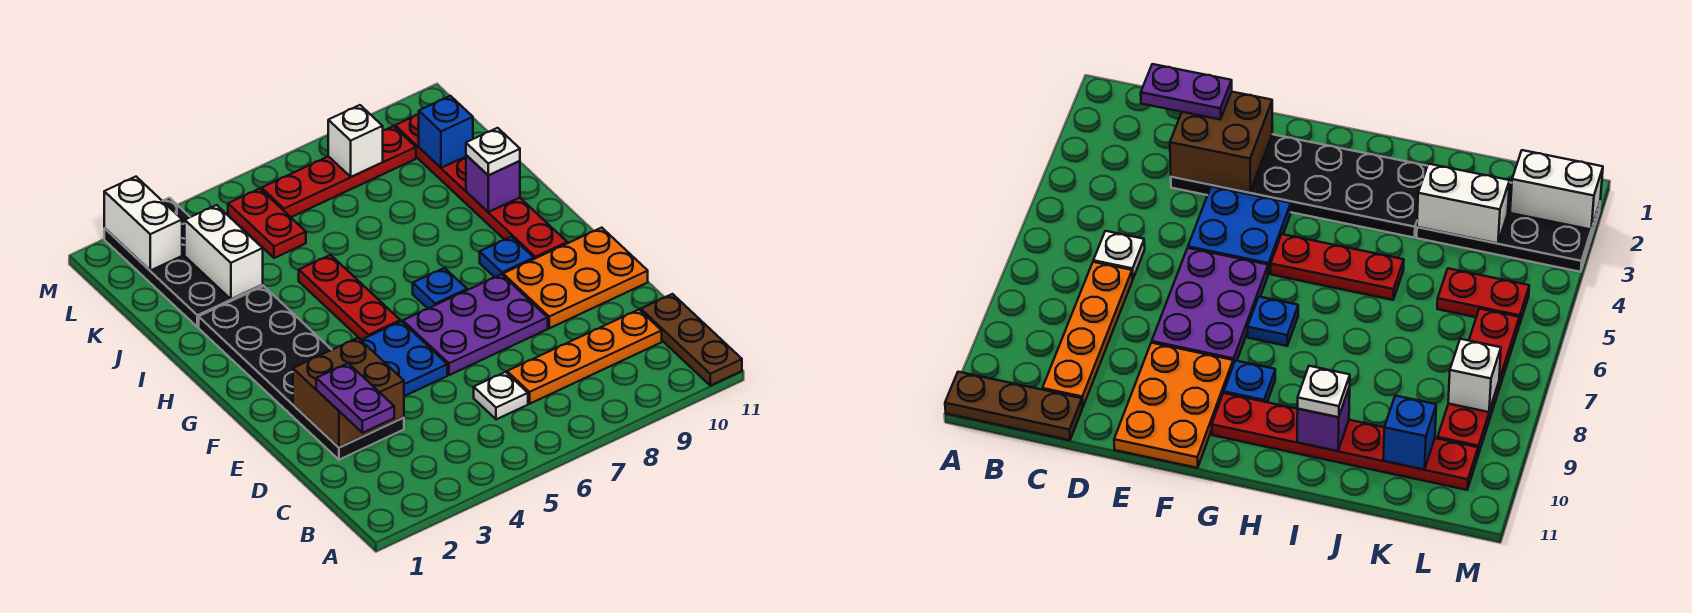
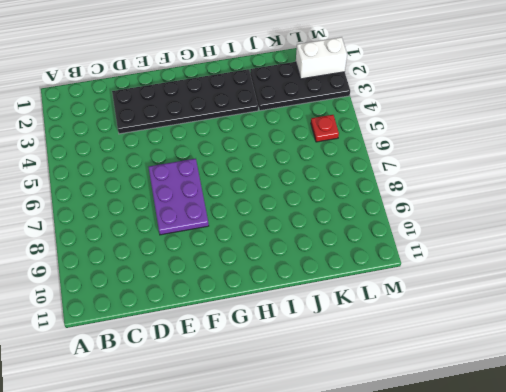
red 1x1 plate [311,115,339,142] -> red 1x2 plate [228,189,306,258]
none -> brown 1x3 plate [641,294,742,386]
none -> white 1x1 plate [474,372,528,419]
none -> orange 1x4 plate [507,310,662,404]

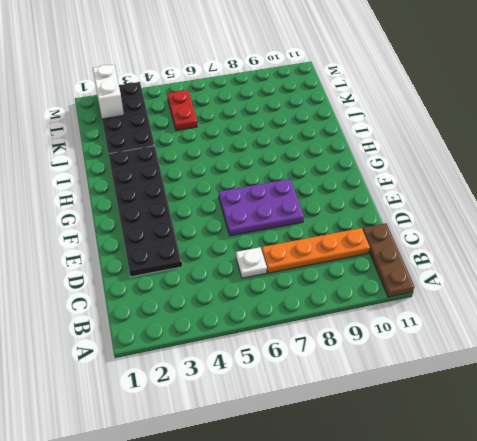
none -> blue 2x2 plate [361,321,447,396]
none -> orange 2x3 plate [503,228,648,328]
none -> red 1x3 plate [299,255,400,340]

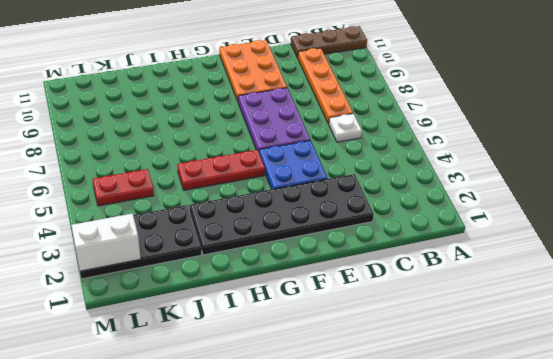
none -> blue 1x1 plate [413,268,467,308]
none -> blue 1x1 plate [480,237,534,277]
none -> red 1x6 plate [395,114,567,259]

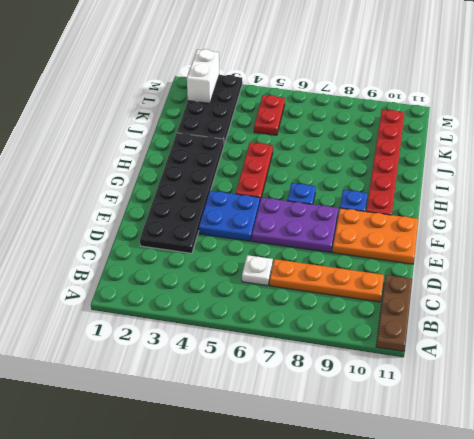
none -> red 1x4 plate [261,126,416,217]
none -> brown 2x2 brick [293,338,404,448]
none -> purple 1x1 brick [466,155,520,212]

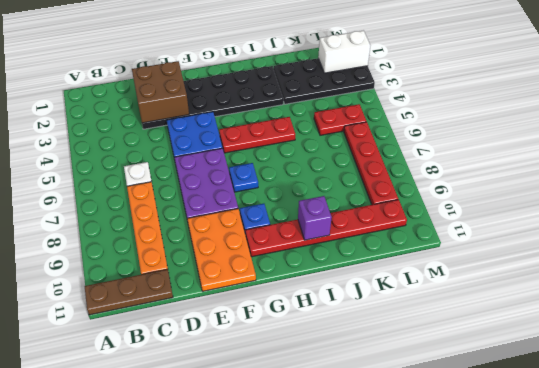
none -> white 1x2 brick [185,205,263,299]
none -> blue 1x1 brick [419,96,473,168]
none -> white 1x1 brick [328,105,383,177]

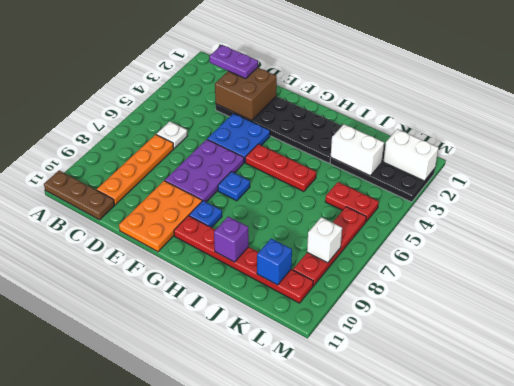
none -> white 1x1 plate [466,128,520,175]

